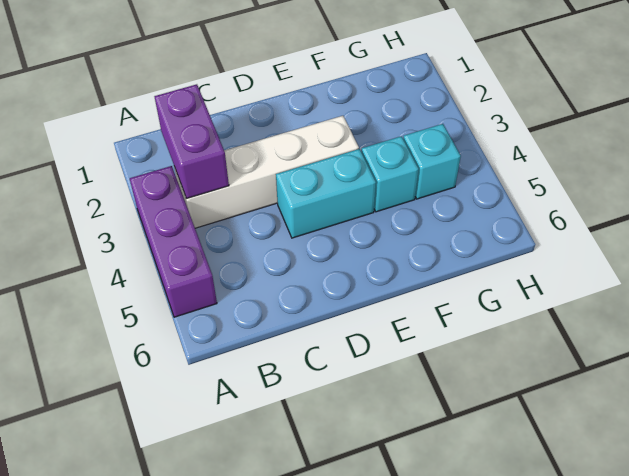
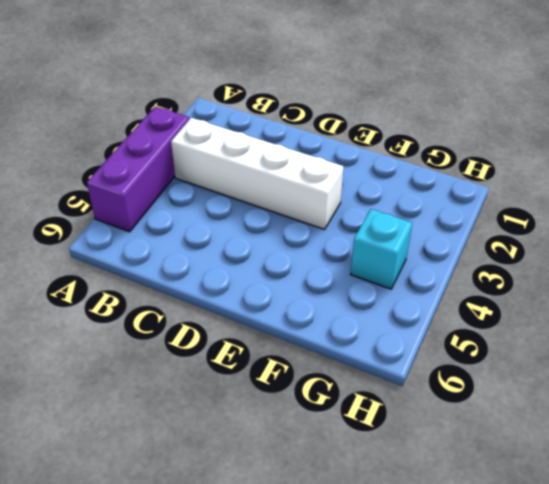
none -> cyan 1x2 brick [276,149,376,238]
none -> cyan 1x1 brick [362,136,419,212]

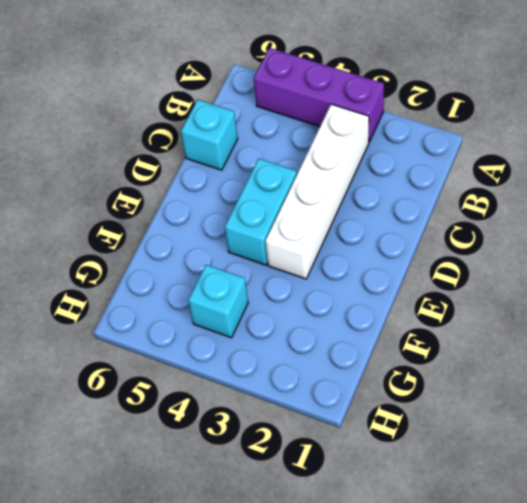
cyan 1x1 brick [181,100,238,170] -> cyan 1x1 brick moved to [362,136,419,212]
none -> purple 1x2 brick [154,84,229,199]

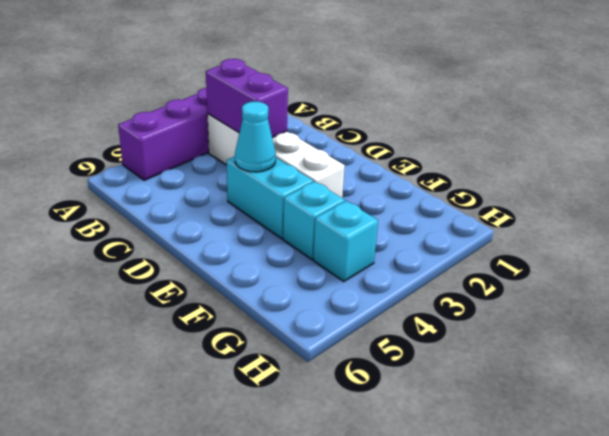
purple 1x2 brick [206,59,288,138] -> purple 1x2 brick turned to [154,84,229,199]
cyan 1x1 cone [235,102,276,172] -> none

